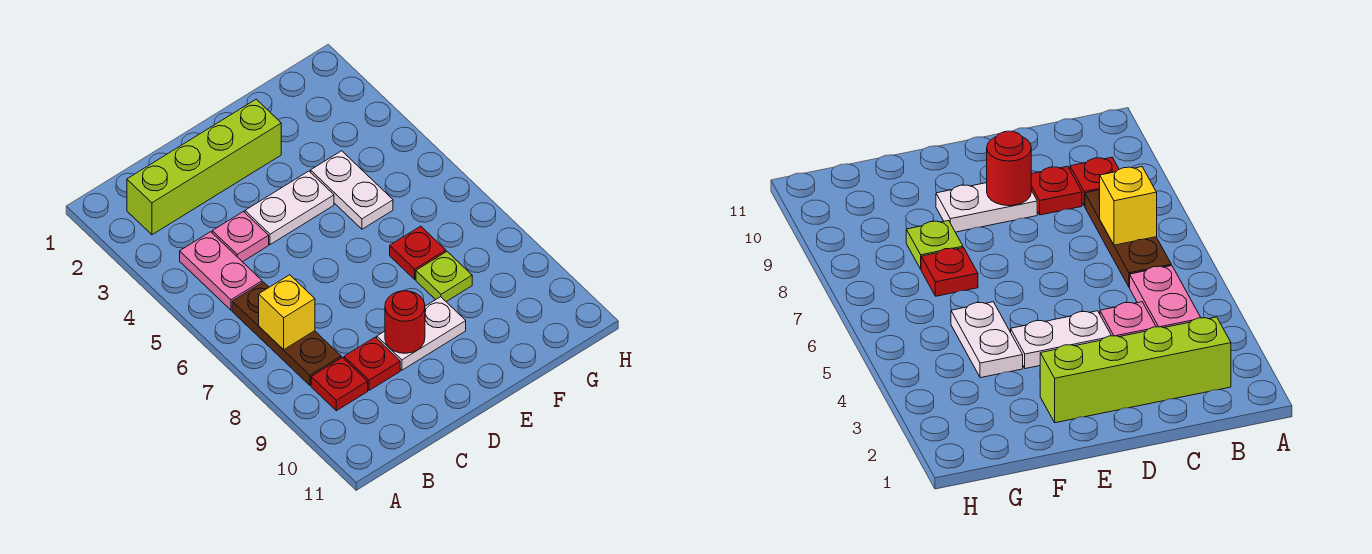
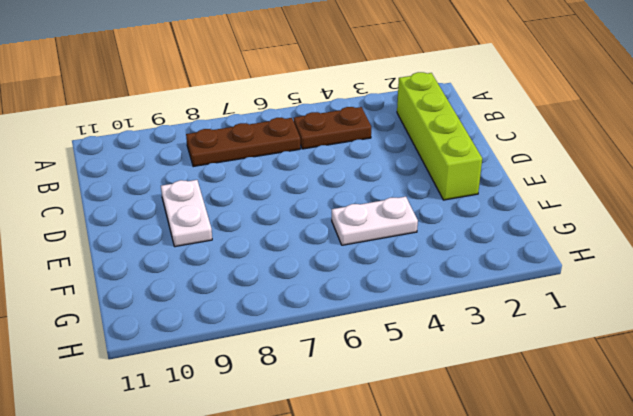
brown 1x2 plate [294,107,371,149] -> pink 1x2 plate [180,232,262,310]
none -> red 1x1 plate [311,357,368,411]
none -> pink 1x1 plate [212,212,269,262]
none -> red 1x1 plate [344,337,400,390]

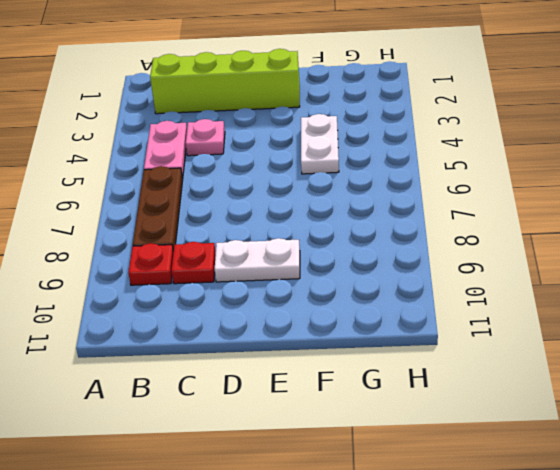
none -> white 1x2 plate [245,171,334,245]
none -> red 1x1 plate [390,226,446,279]
none -> lime 1x1 plate [416,252,472,302]

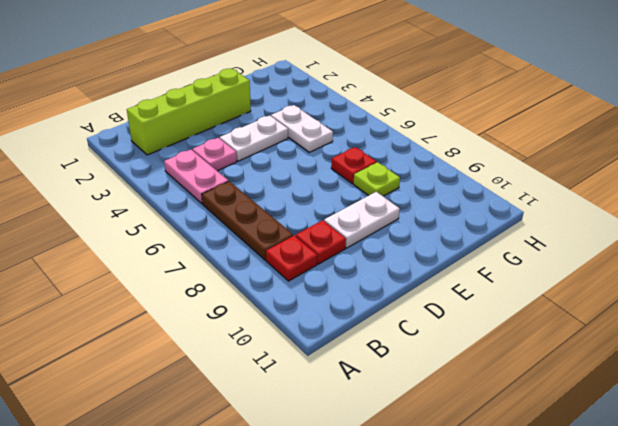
none -> yellow 1x1 brick [259,275,315,350]
none -> red 1x1 round brick [385,291,425,353]

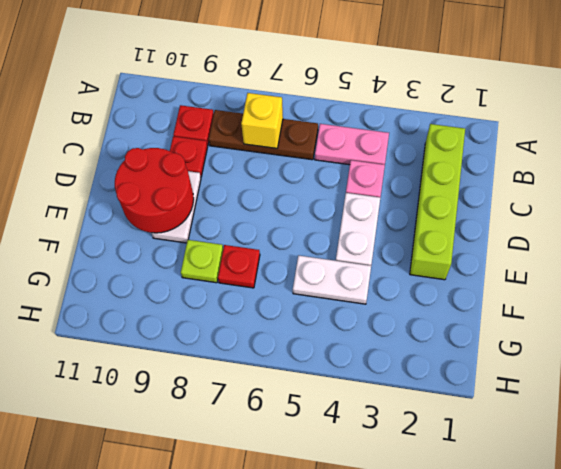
red 2x2 round brick [115,148,194,233] -> red 1x1 round brick [385,291,425,353]

